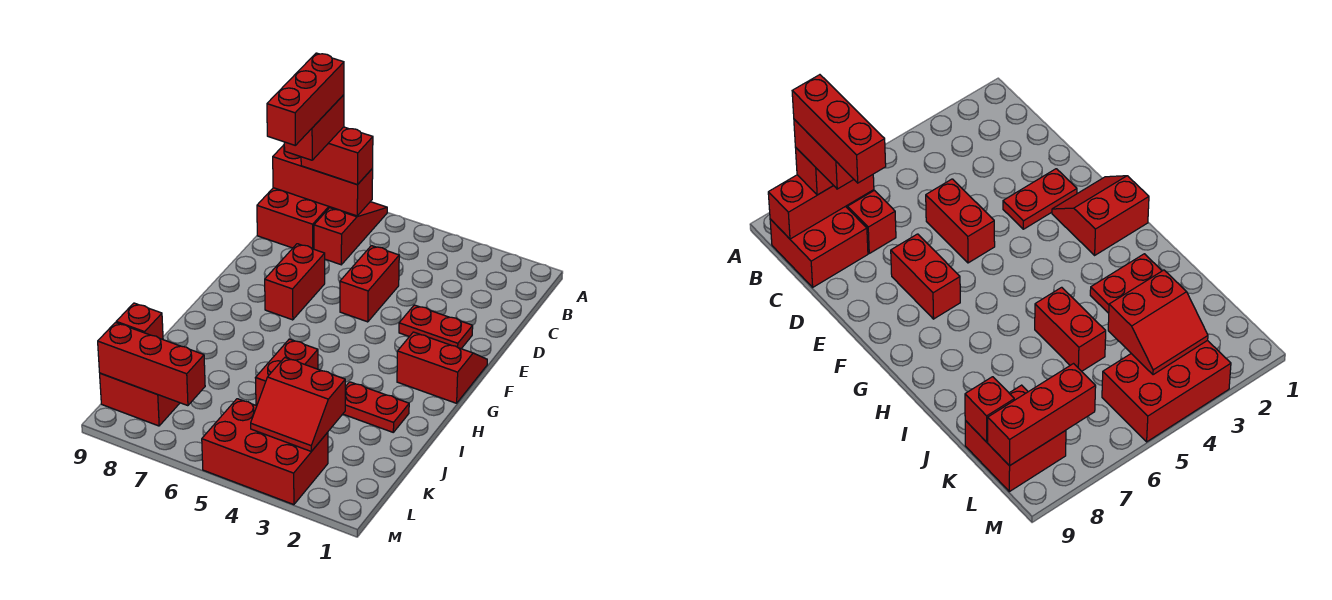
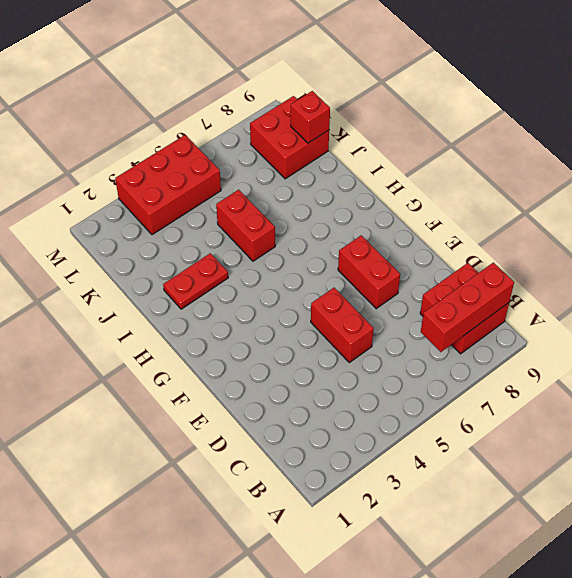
none -> red 1x3 slope [314,202,387,265]
none -> red 1x2 plate [399,305,473,349]
none -> red 2x2 slope [397,332,487,403]

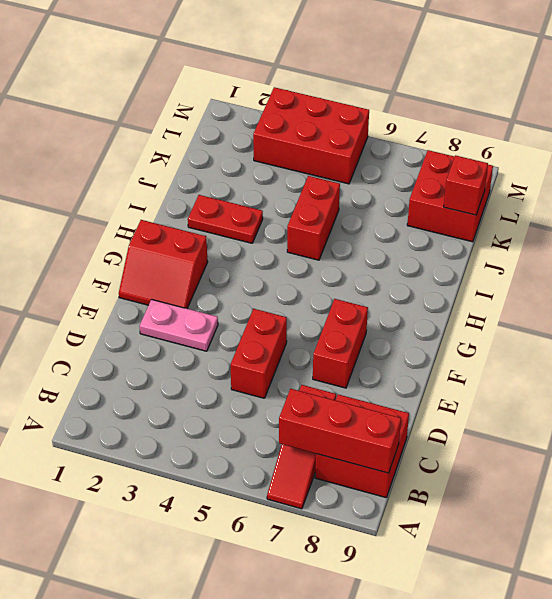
pink 1x2 plate [140,299,218,351] -> red 1x2 plate [399,305,473,349]
none -> red 2x2 slope [251,358,345,451]
none -> red 1x3 brick [98,323,205,406]
none -> red 1x2 brick [301,127,373,185]

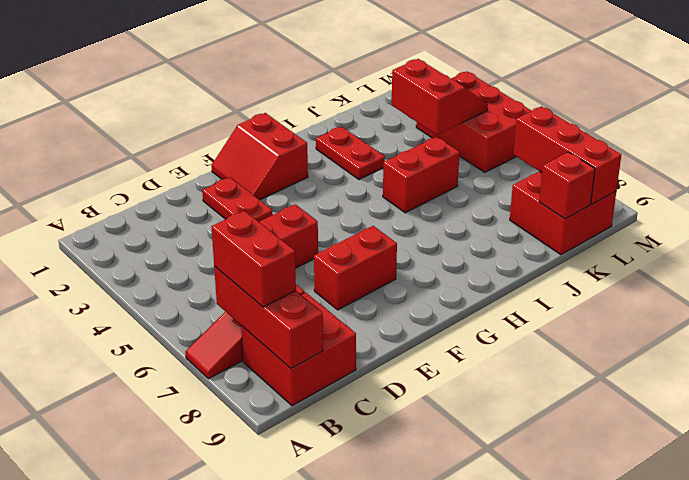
none -> red 1x2 brick [284,95,344,160]
none -> red 1x3 brick [267,53,344,145]

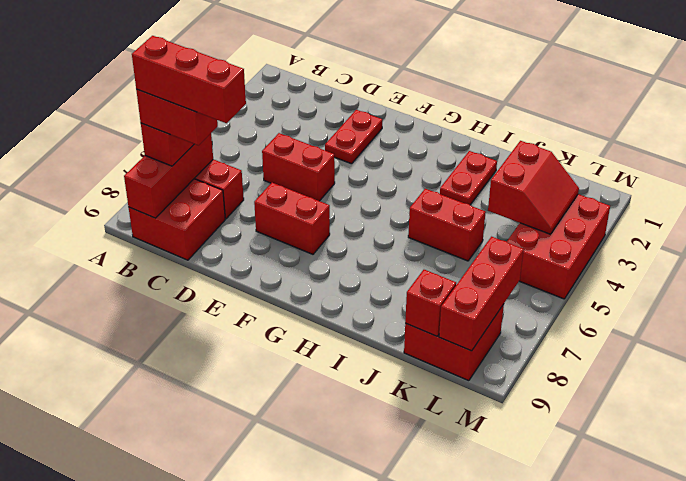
none -> red 2x2 slope [397,332,487,403]

